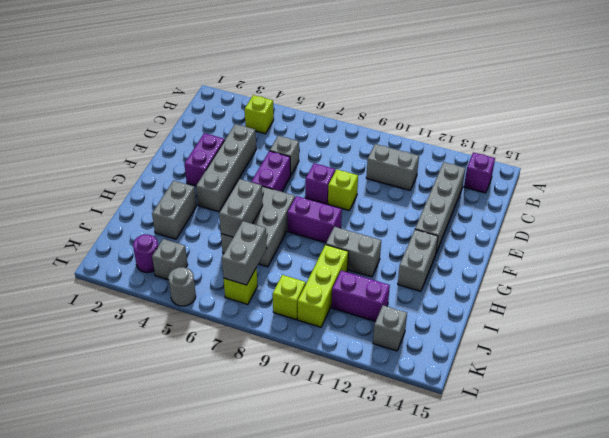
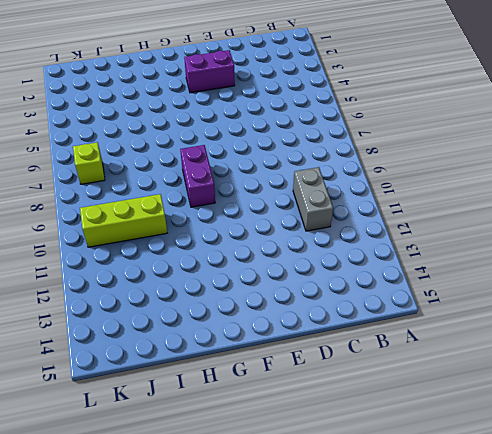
none -> lime 1x1 brick [245,95,274,134]
none -> purple 1x1 brick [464,152,495,193]
none -> grey 1x4 brick [415,162,465,253]

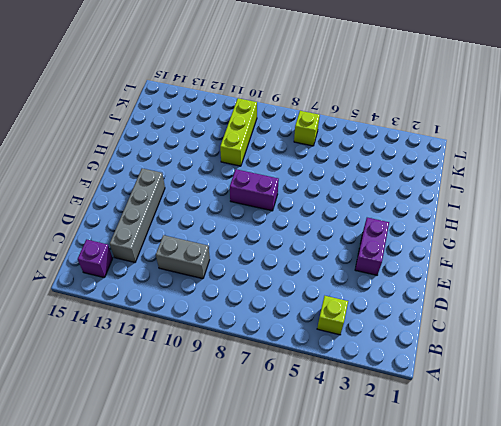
none -> grey 1x4 brick [196,124,256,212]
none -> grey 1x1 brick [270,136,299,175]
none -> purple 1x2 brick [251,151,291,192]

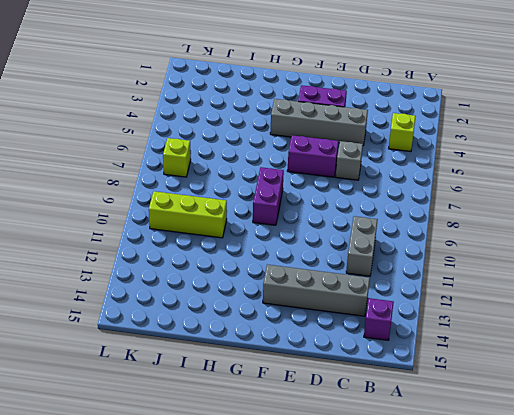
none -> purple 1x1 brick [305,163,335,204]
none -> lime 1x1 brick [328,169,358,210]
none -> grey 2x3 brick [221,186,295,267]

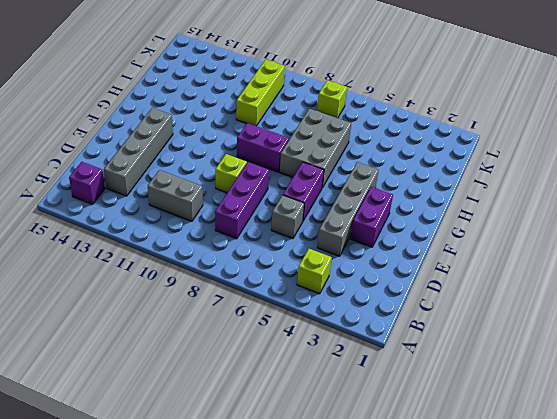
purple 1x3 brick [215,162,269,239] -> purple 1x1 brick [305,163,335,204]
none -> grey 1x2 brick [398,230,438,291]
none -> grey 1x2 brick [152,181,197,239]
none -> grey 1x2 brick [326,227,381,277]

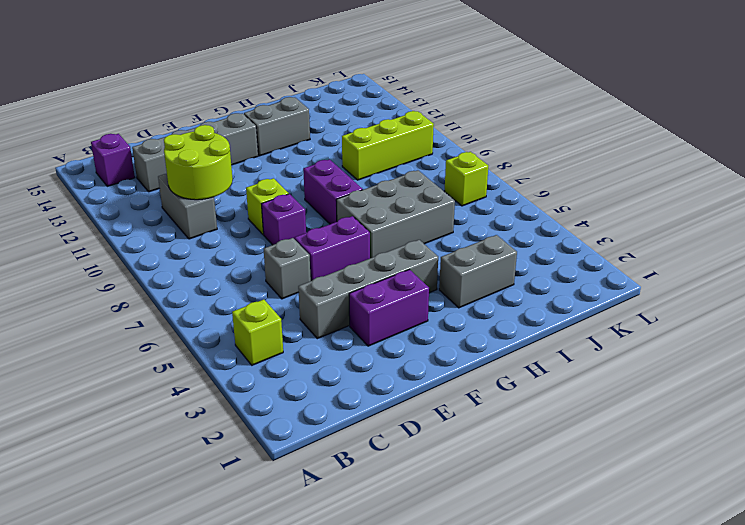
lime 2x2 round brick [164,125,233,200] -> none
none -> grey 1x2 brick [326,227,381,277]
none -> purple 1x2 brick [332,271,390,322]
none -> purple 1x1 round brick [133,234,158,273]

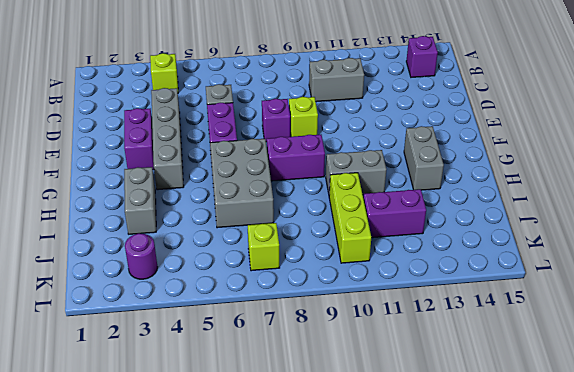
none -> grey 1x4 brick [415,162,465,253]
none -> grey 1x1 brick [152,239,188,280]
none -> lime 1x1 brick [273,275,306,320]

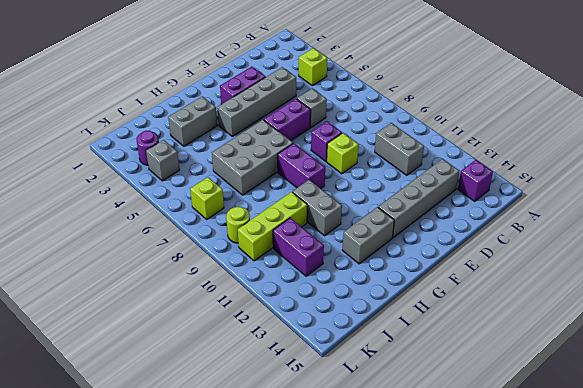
lime 1x1 round brick [226,207,250,243] -> lime 1x1 brick [273,275,306,320]
none -> grey 1x1 brick [373,305,407,351]
none -> grey 1x1 round brick [168,267,196,306]
none -> grey 1x2 brick [219,179,263,237]

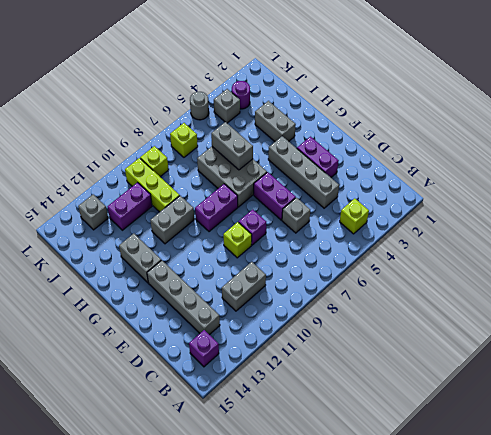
none -> grey 1x2 brick [222,221,267,285]

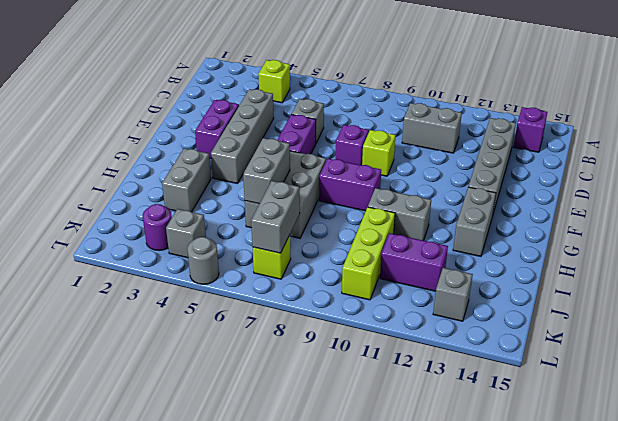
none -> lime 1x1 brick [273,275,306,320]

